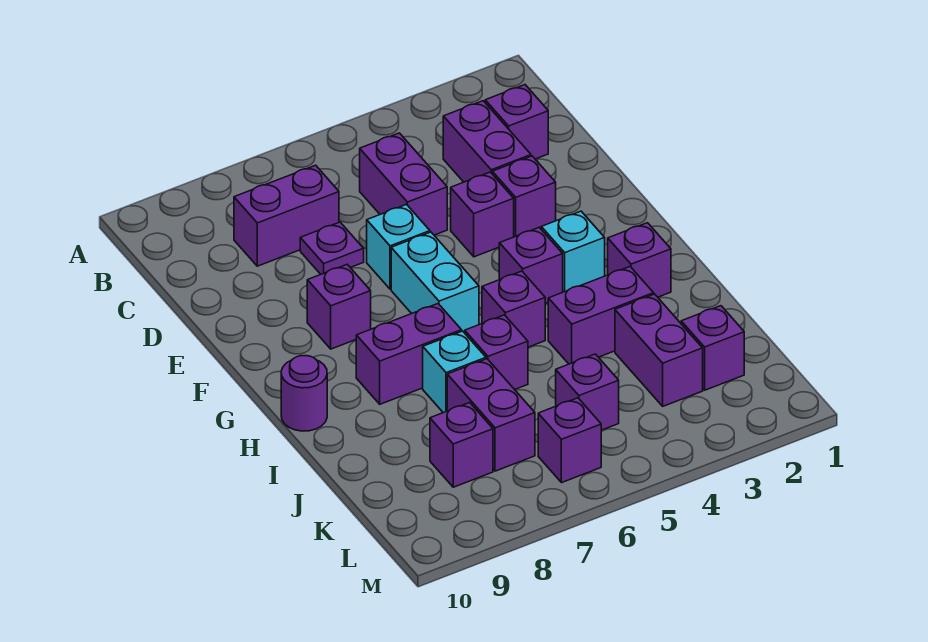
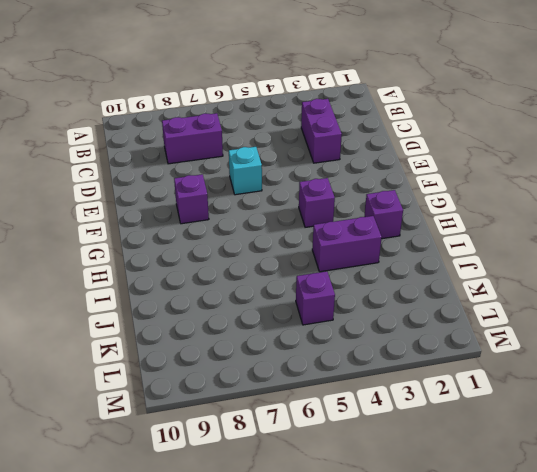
none -> purple 1x1 brick [485,85,548,159]
none -> purple 1x2 brick [360,133,447,235]
none -> purple 1x1 plate [300,222,364,274]

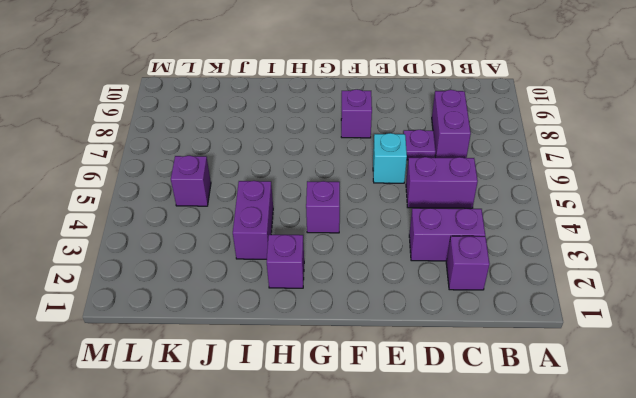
none -> purple 1x1 brick [492,156,556,237]
none -> purple 1x1 brick [451,172,514,257]
none -> cyan 1x2 brick [391,232,479,333]

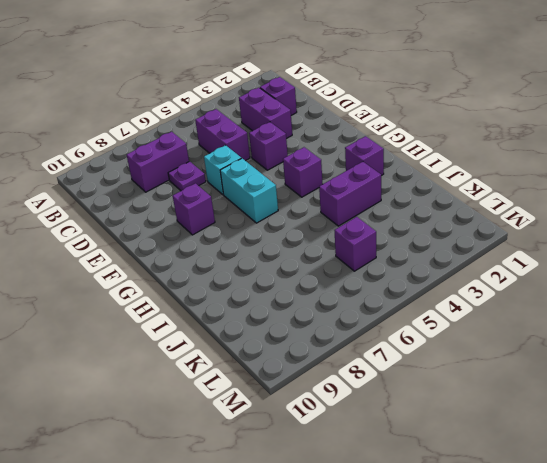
none -> purple 1x1 brick [492,156,556,237]
none -> cyan 1x1 brick [541,211,605,292]
none -> purple 1x1 brick [482,271,545,347]

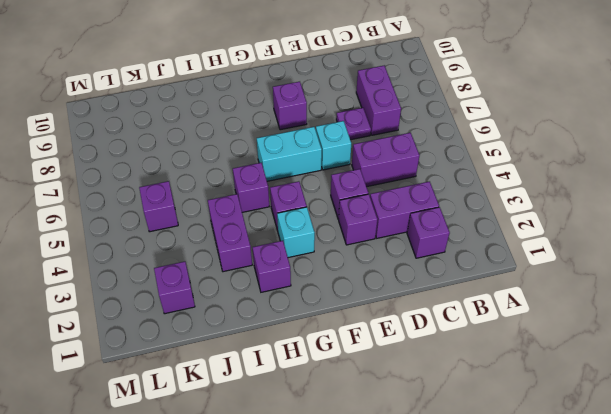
none -> purple 1x2 brick [356,304,462,404]
none -> purple 1x1 round brick [281,356,327,431]
none -> purple 1x1 brick [465,315,528,389]

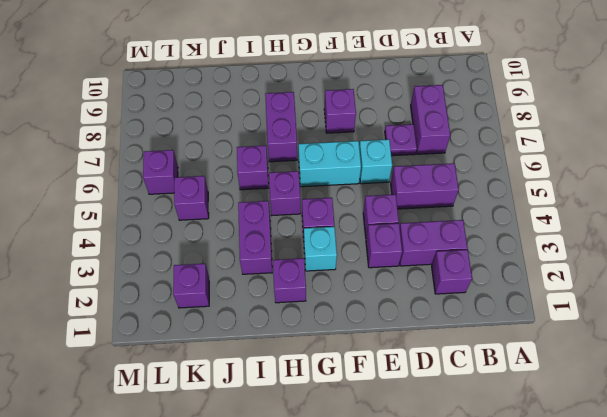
none -> purple 1x1 round brick [281,356,327,431]
none -> cyan 1x1 brick [423,331,486,413]
none -> purple 1x2 brick [615,294,703,406]

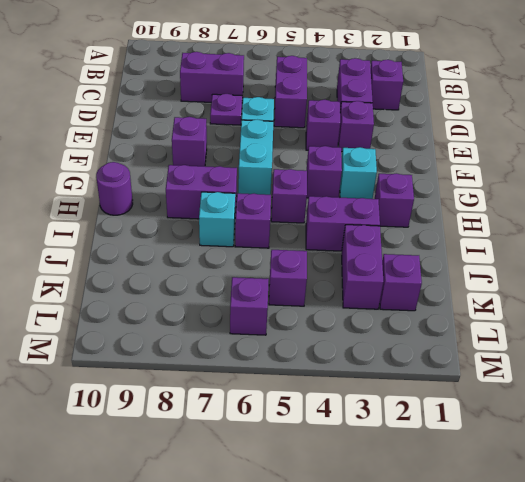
none -> purple 1x2 brick [447,359,535,471]
none -> purple 1x1 brick [430,403,493,487]

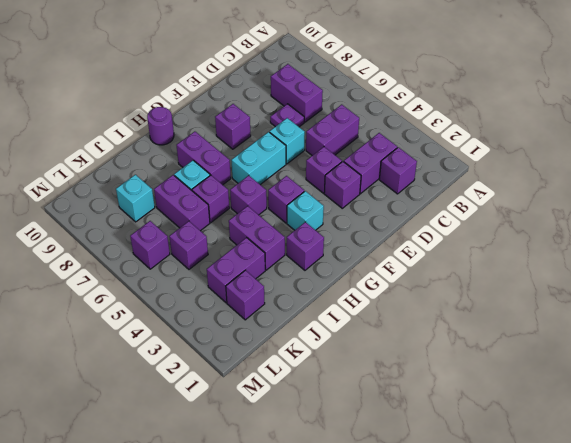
purple 1x2 brick [154,175,210,231] -> purple 1x2 brick turned to [447,359,535,471]
cyan 1x1 brick [116,175,155,222] -> purple 1x1 brick [430,403,493,487]

